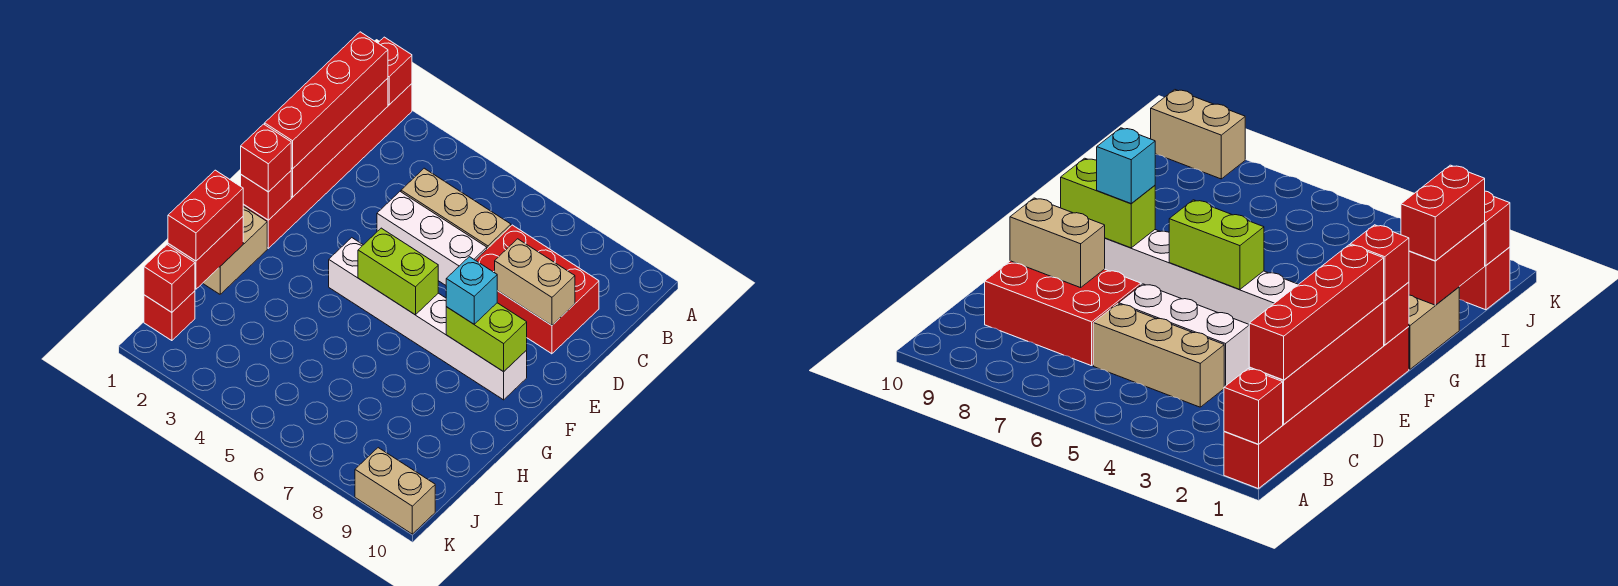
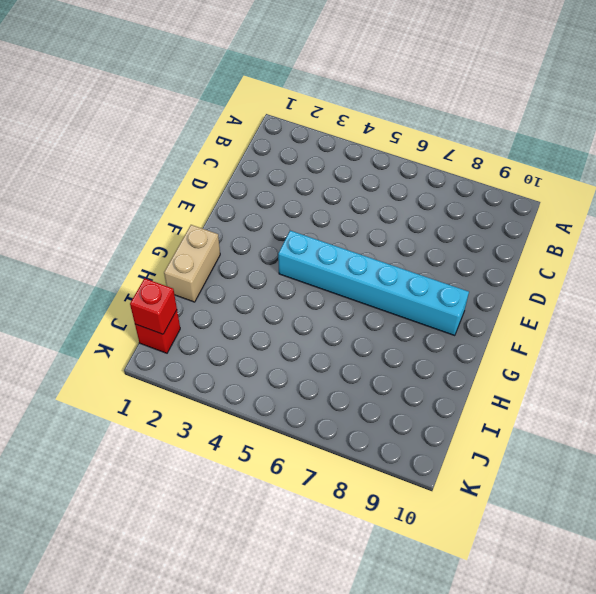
cyan 1x6 brick [278,230,469,336] -> white 1x6 brick [329,238,527,400]
none -> red 1x6 brick [243,84,412,248]
none -> tan 1x3 brick [401,168,511,249]
none -> red 2x3 brick [476,225,599,354]

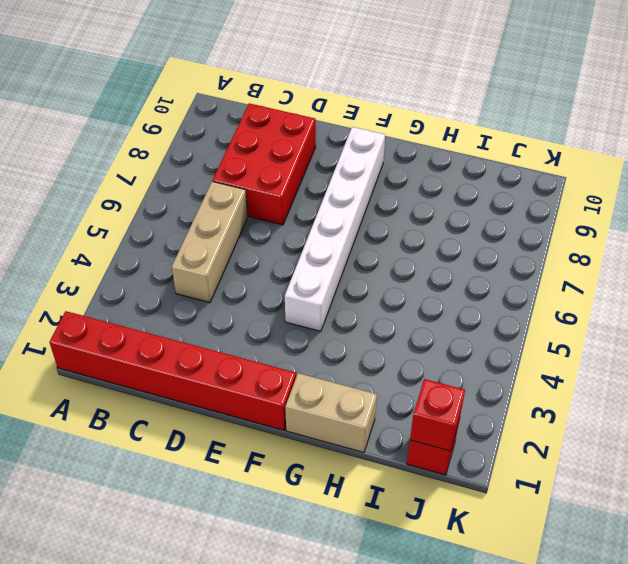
none -> white 1x3 brick [377,192,487,285]
none -> tan 1x2 brick [355,448,435,534]
none -> red 1x1 brick [378,37,412,105]

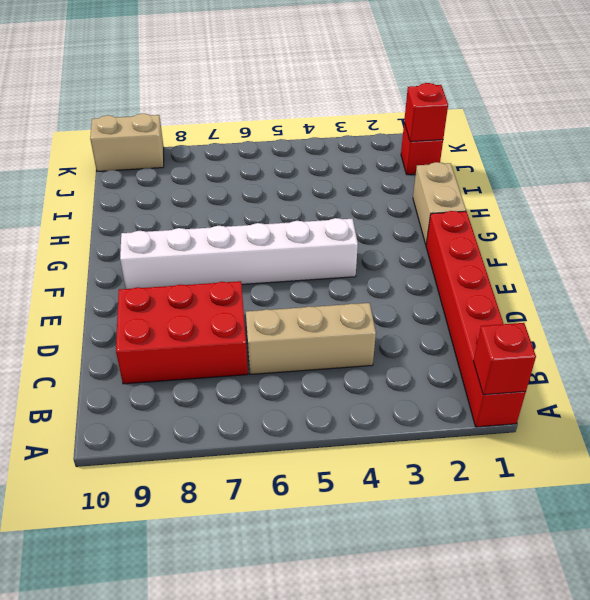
none -> white 1x3 brick [377,192,487,285]
none -> red 1x4 brick [291,78,388,197]
none -> tan 1x2 brick [495,239,575,325]

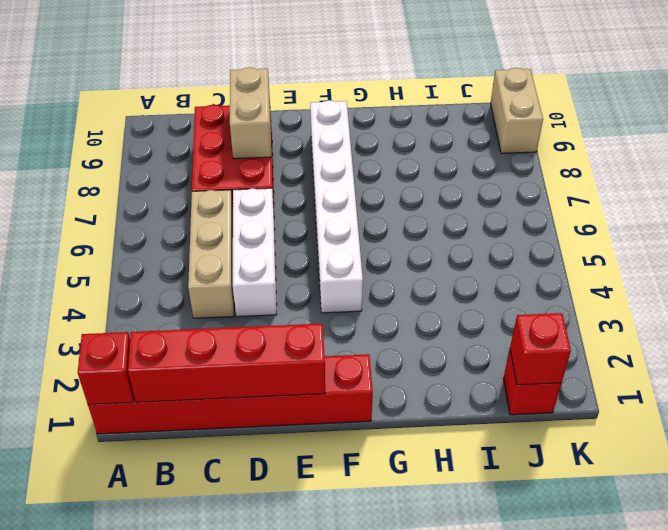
none -> tan 1x2 brick [203,206,267,294]
none -> red 1x1 brick [241,171,291,220]
none -> lime 1x2 brick [358,228,438,315]

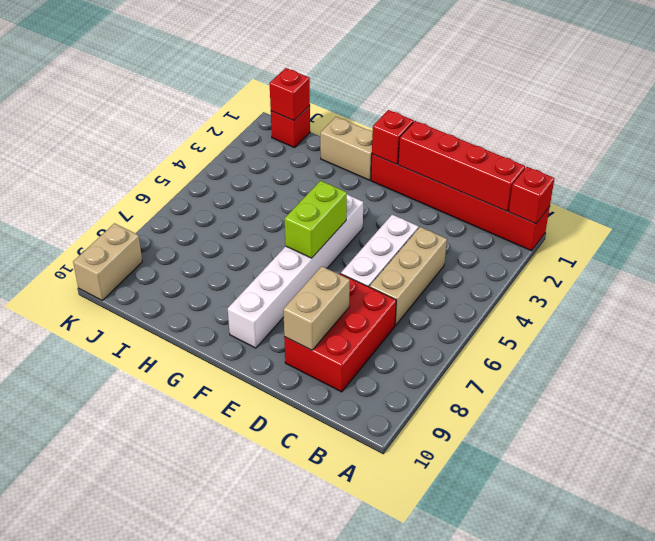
none -> lime 1x2 brick [446,303,527,372]
none -> red 1x2 brick [168,217,243,289]
none -> red 1x4 brick [265,32,388,169]

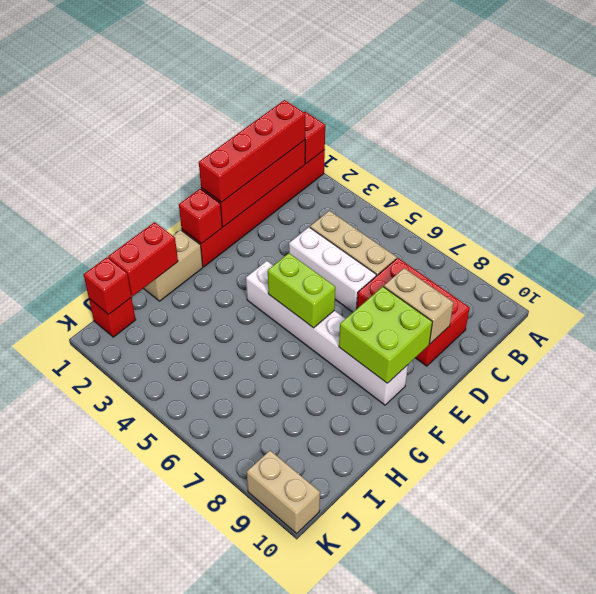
lime 2x2 brick [339,287,432,383] -> lime 1x2 brick [446,303,527,372]
none -> red 1x1 brick [241,124,291,192]
none -> cyan 1x1 brick [446,257,497,324]
none -> red 1x2 brick [168,170,243,261]

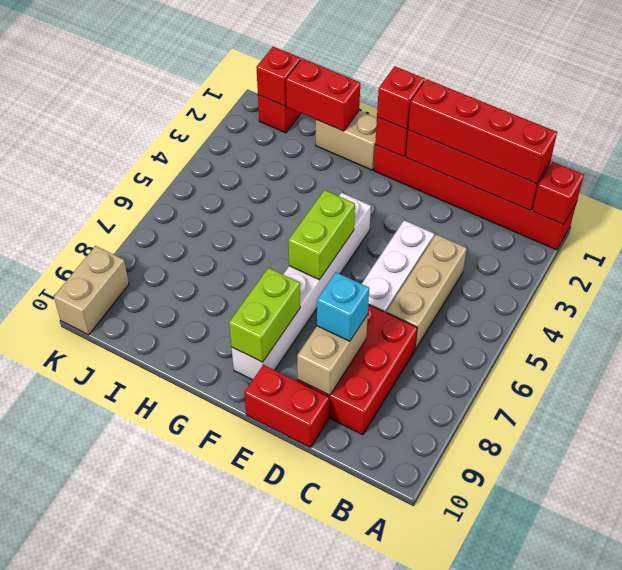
cyan 1x1 brick [317,272,369,341] -> cyan 1x1 brick moved to [446,257,497,324]
red 1x2 brick [244,365,329,448] -> red 1x2 brick moved to [168,170,243,261]

